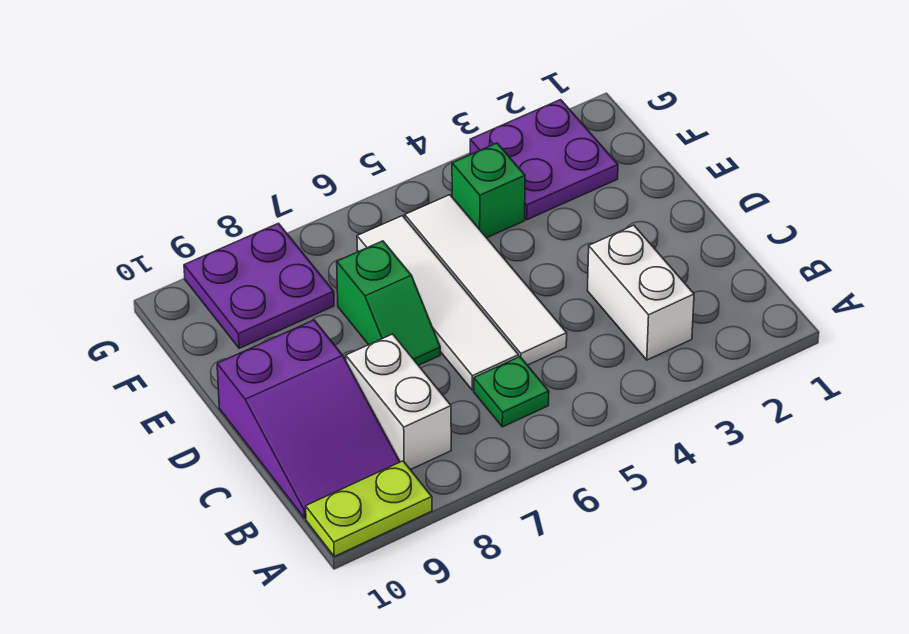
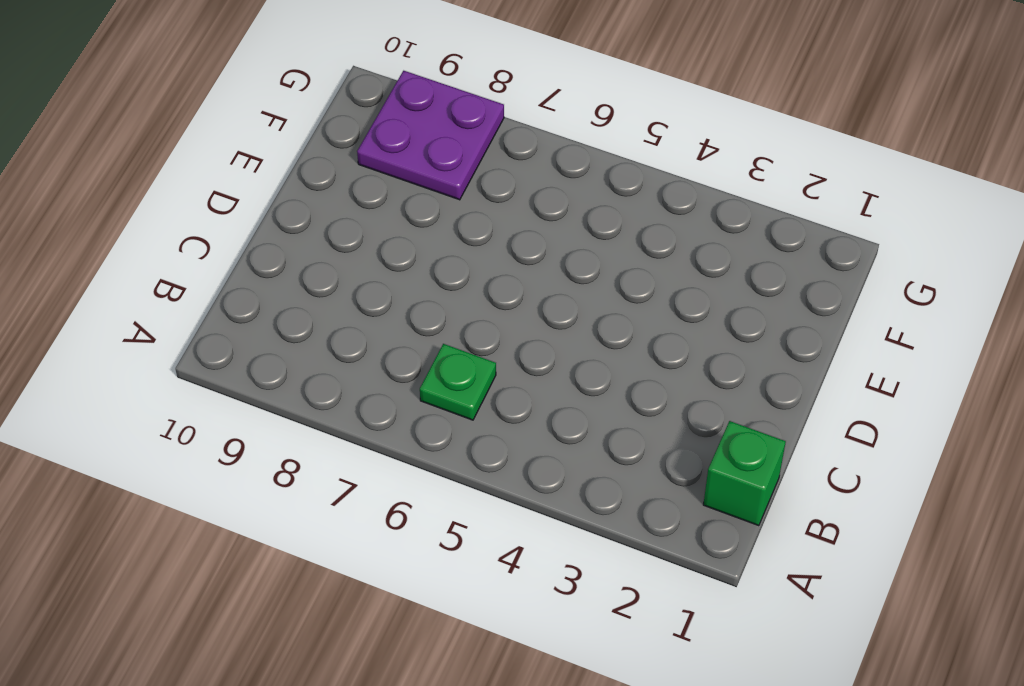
green 1x1 brick [703,421,786,526] -> green 1x1 brick moved to [452,143,525,238]
none -> lime 1x2 plate [306,461,432,557]
none -> white 1x2 brick [587,225,694,360]

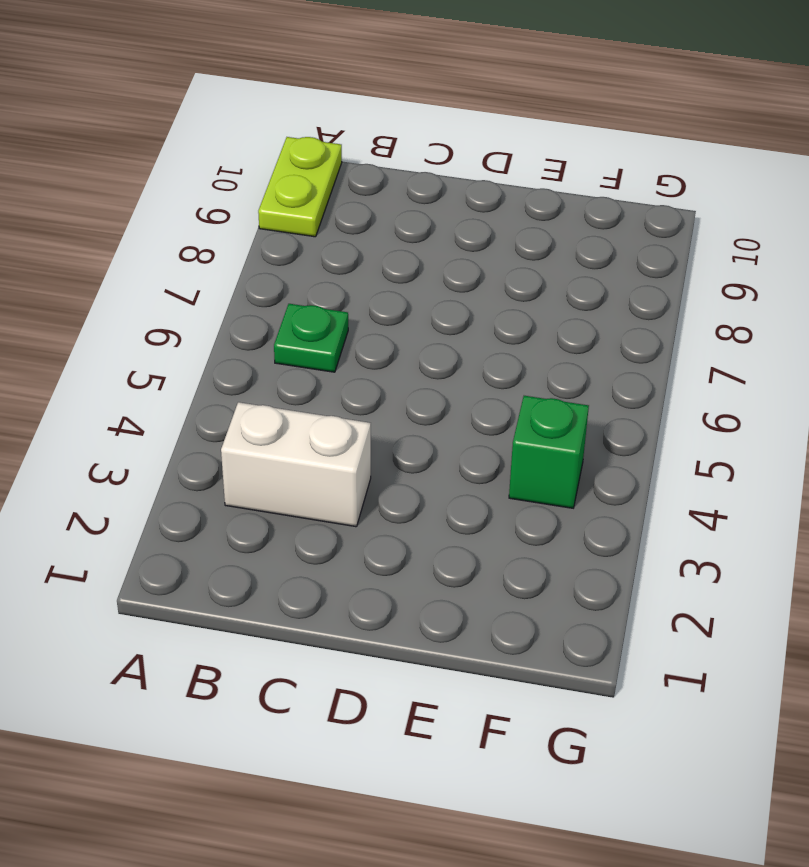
none -> white 1x2 brick [346,334,451,470]
none -> purple 2x3 slope [217,320,400,518]

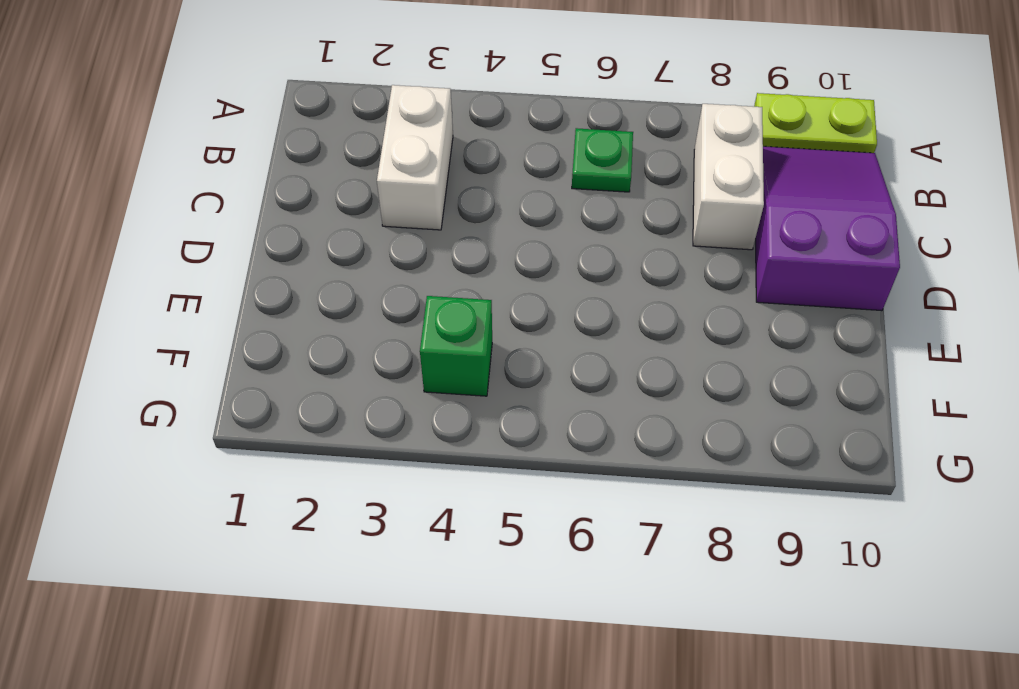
none -> white 1x4 tile [405,195,567,365]
none -> white 1x4 tile [357,216,519,390]

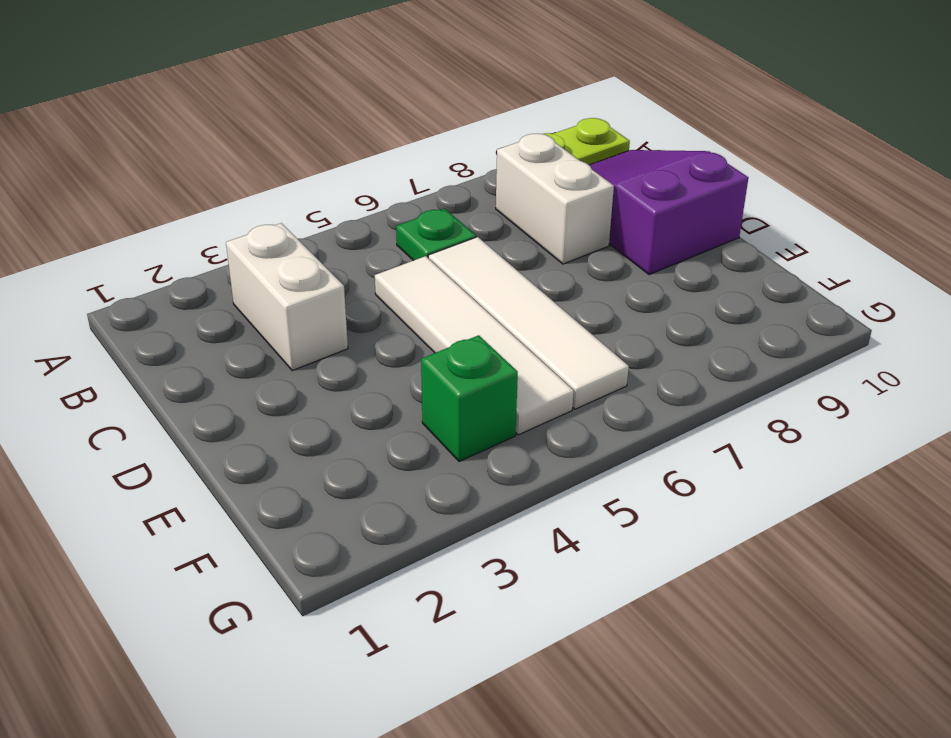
none -> green 1x2 slope [337,241,440,365]
none -> purple 2x2 plate [470,100,618,220]

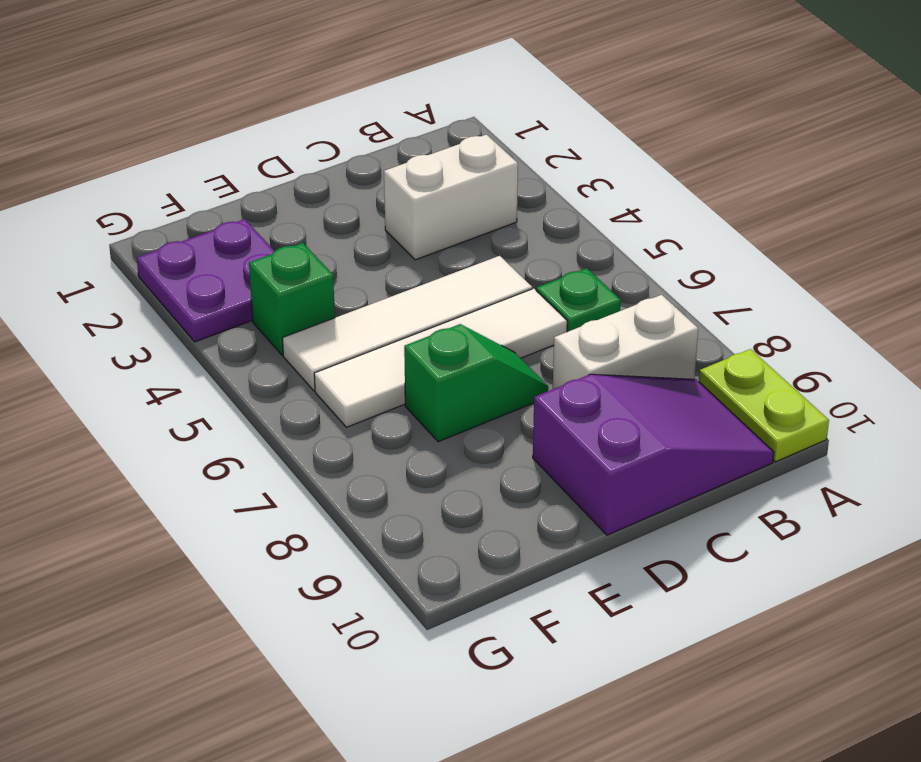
none -> purple 2x2 plate [184,223,334,348]

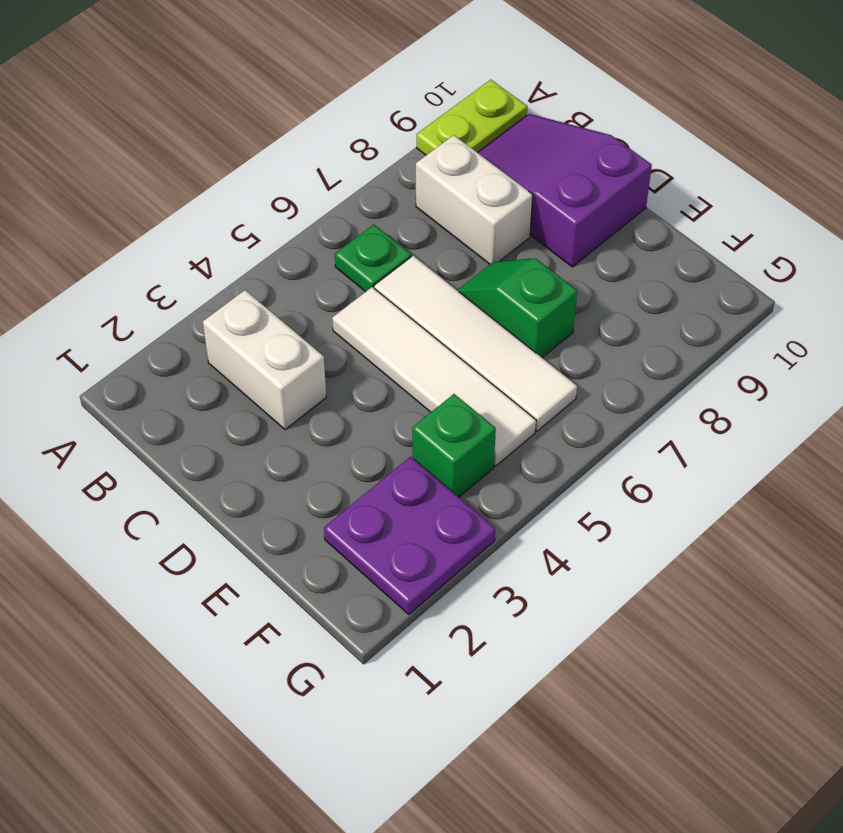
none -> purple 2x2 plate [184,223,334,348]

